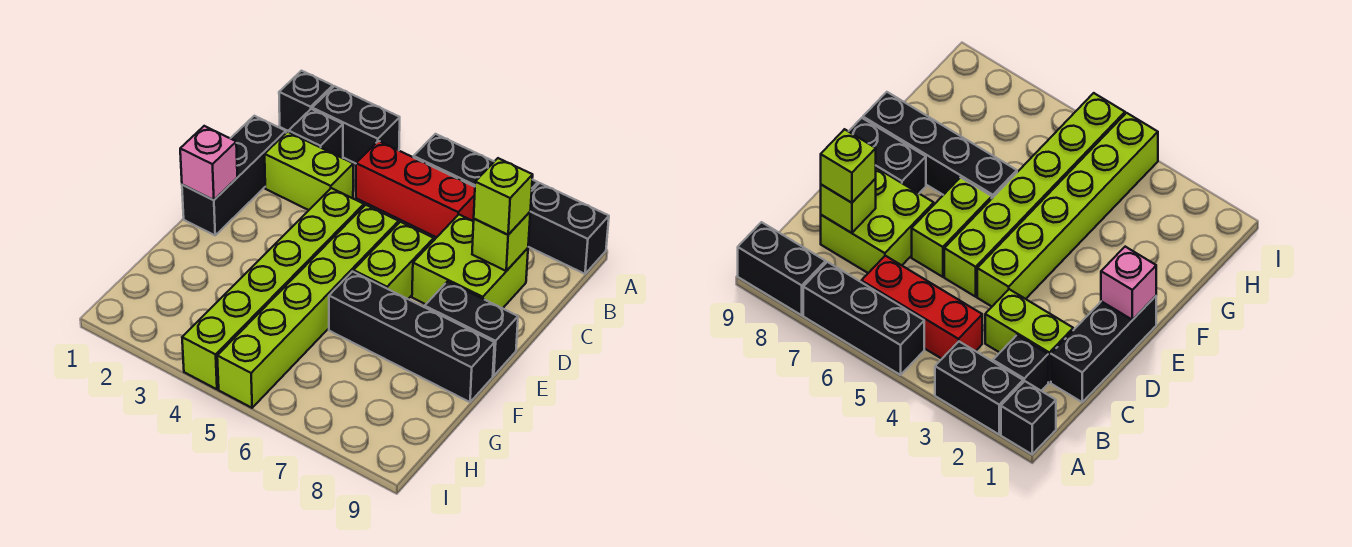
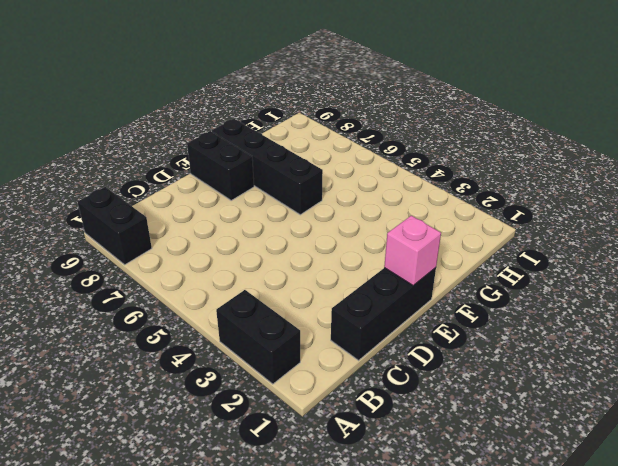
none -> black 1x1 brick [279,71,333,131]
none -> black 1x3 brick [414,134,538,190]
none -> black 1x1 brick [289,109,343,158]

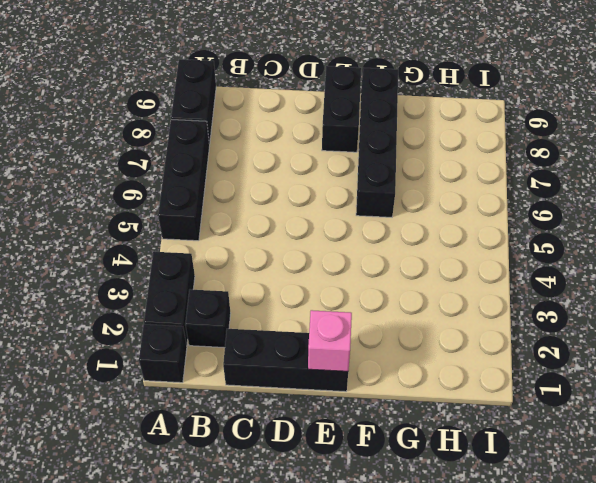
none -> red 1x3 brick [356,141,475,237]
none -> lime 1x2 brick [265,132,353,210]
none -> lime 2x2 brick [412,215,528,308]

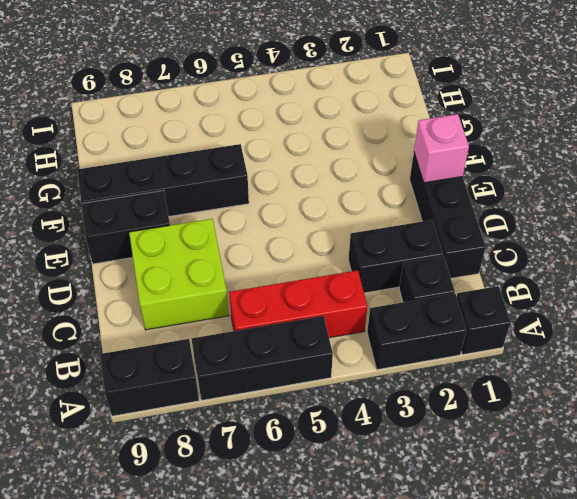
black 1x2 brick [348,220,443,293] -> lime 1x2 brick [265,132,353,210]
none -> lime 1x6 brick [182,188,364,389]
none -> lime 1x6 brick [217,205,399,408]
none -> lime 1x2 brick [353,222,434,299]

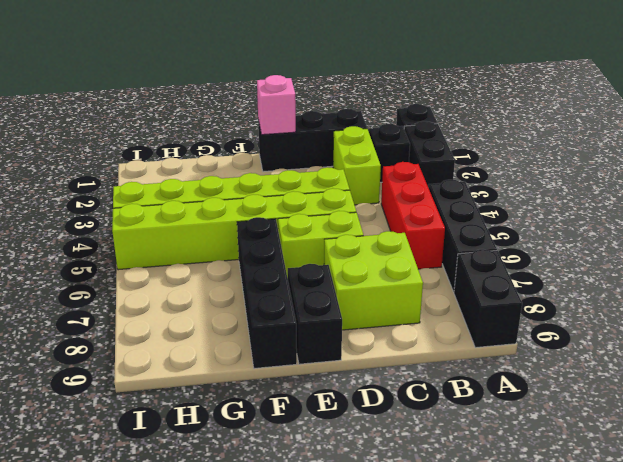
none -> lime 1x1 brick [472,212,530,271]
none -> lime 1x1 brick [474,158,533,235]

